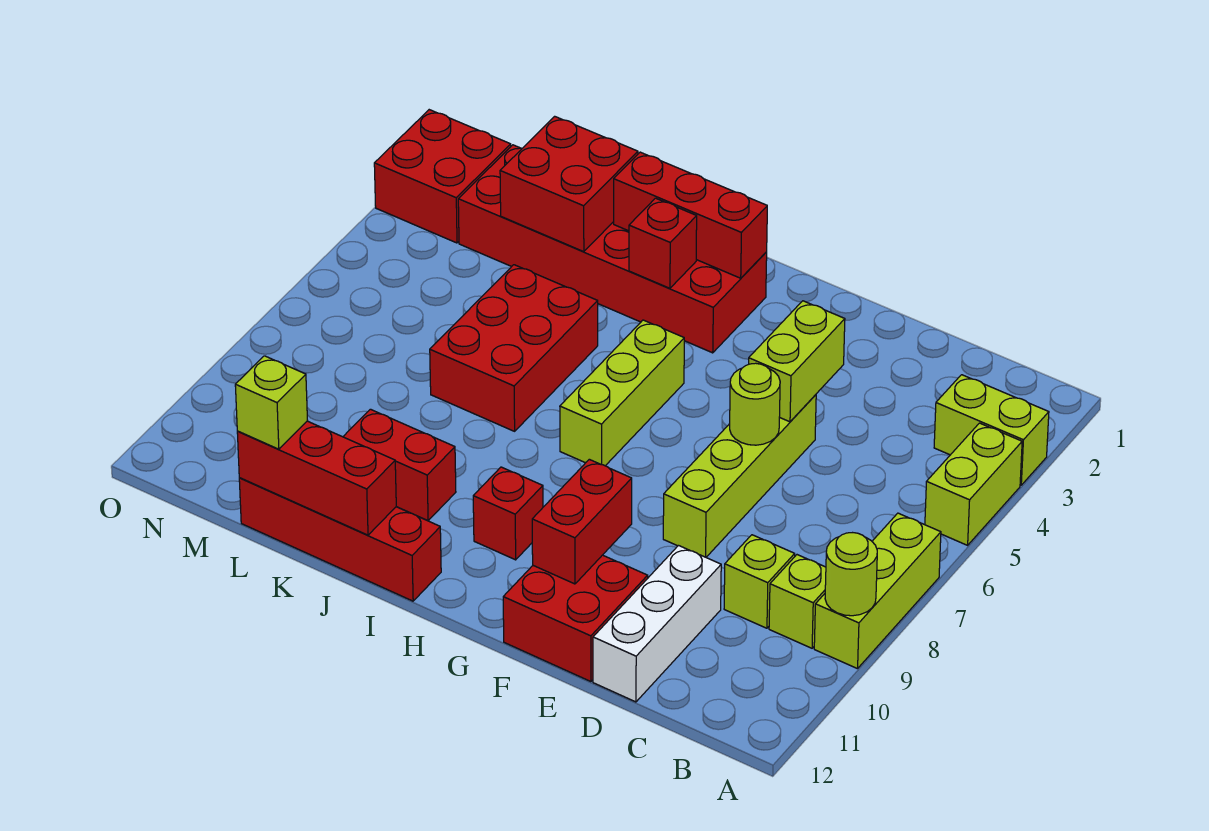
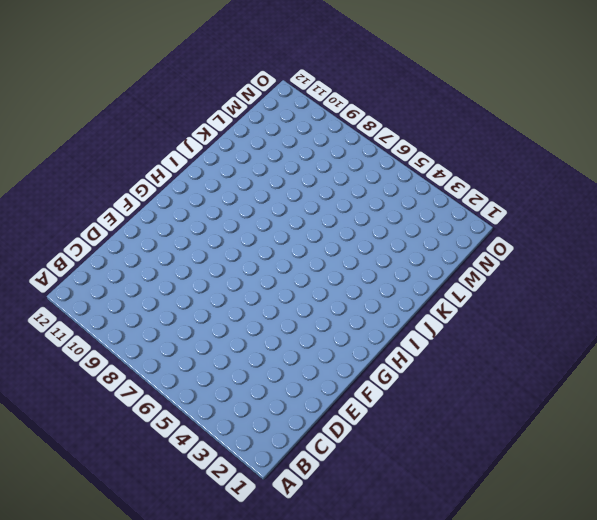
none -> lime 1x2 brick [934,375,1049,485]
none -> lime 1x2 brick [925,423,1022,545]
none -> lime 1x3 brick [814,513,941,669]

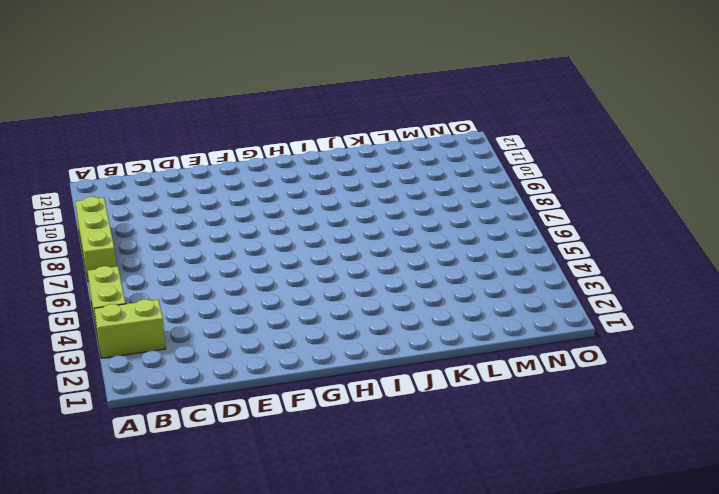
none -> lime 1x1 brick [769,555,826,648]
none -> lime 1x1 brick [724,535,795,628]
none -> white 1x3 brick [593,546,721,702]

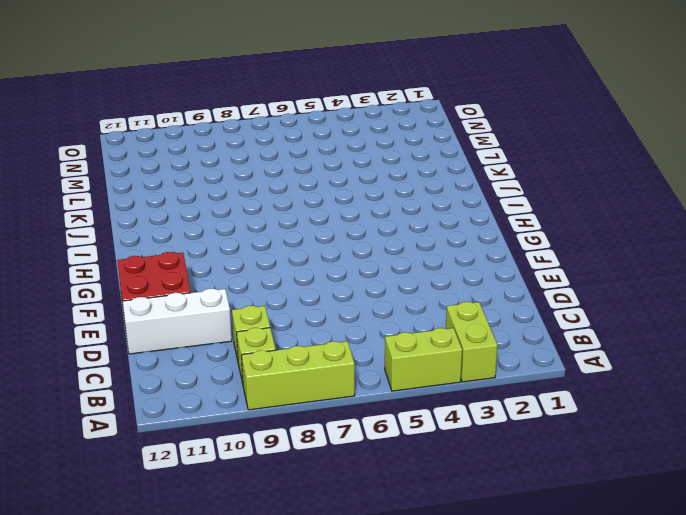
none -> lime 1x4 brick [663,395,816,557]
none -> red 2x6 brick [458,145,767,353]
none -> lime 1x3 brick [560,320,684,466]

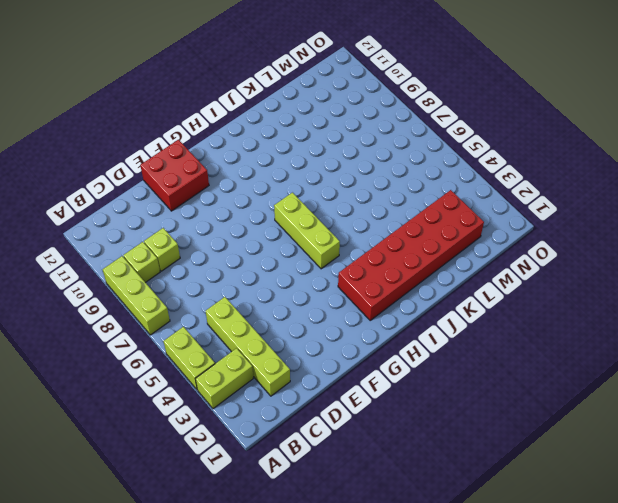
lime 1x4 brick [206,297,290,396] -> lime 1x4 brick moved to [663,395,816,557]
none -> white 1x3 brick [593,546,721,702]
none -> red 1x1 brick [473,467,543,560]
none -> red 1x4 brick [239,478,441,601]

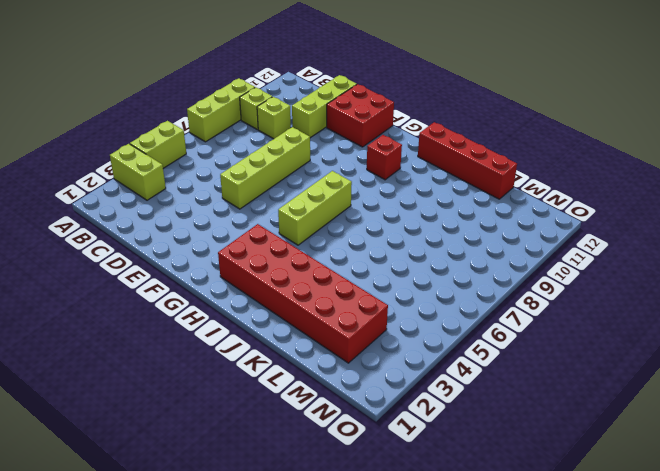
lime 1x3 brick [292,75,357,138] -> white 1x3 brick [593,546,721,702]
none -> red 2x3 brick [430,265,598,431]
none -> red 1x2 brick [343,409,456,521]
none -> red 2x2 brick [374,110,511,243]

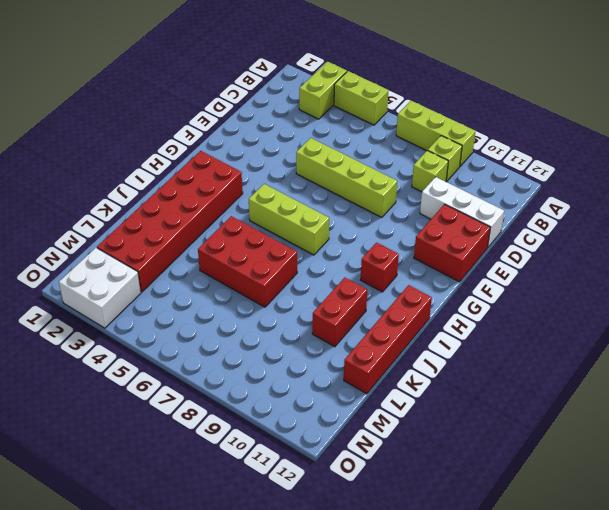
white 2x2 brick [59,248,141,328] -> red 2x2 brick [374,110,511,243]
none -> lime 1x1 round brick [825,533,877,616]
none -> lime 1x2 brick [749,301,845,422]
none -> lime 1x1 round brick [730,363,780,445]

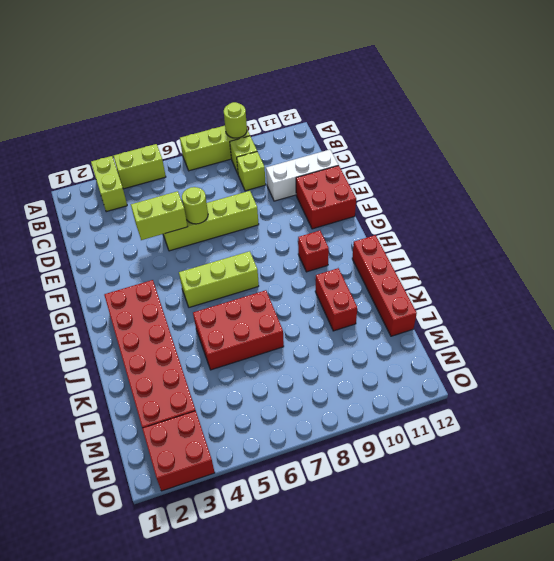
none -> red 1x2 brick [532,459,632,584]
none -> red 1x3 brick [614,152,767,278]
none -> red 1x1 brick [629,198,697,288]

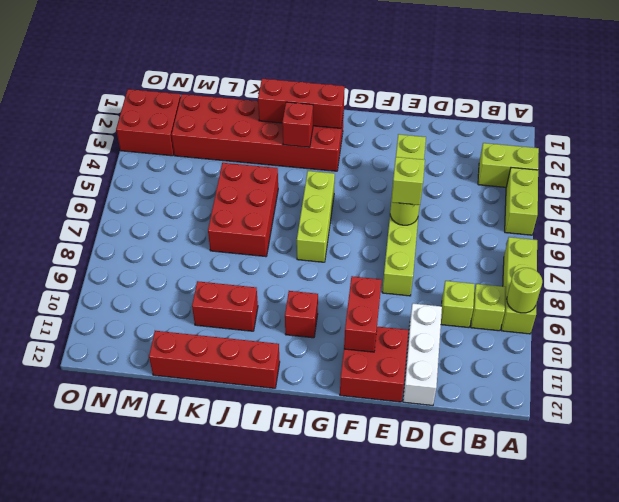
lime 1x1 brick [391,157,425,205] -> lime 1x1 brick moved to [235,356,307,449]
none -> red 1x3 brick [237,421,396,535]
none -> red 2x2 brick [500,116,638,252]

